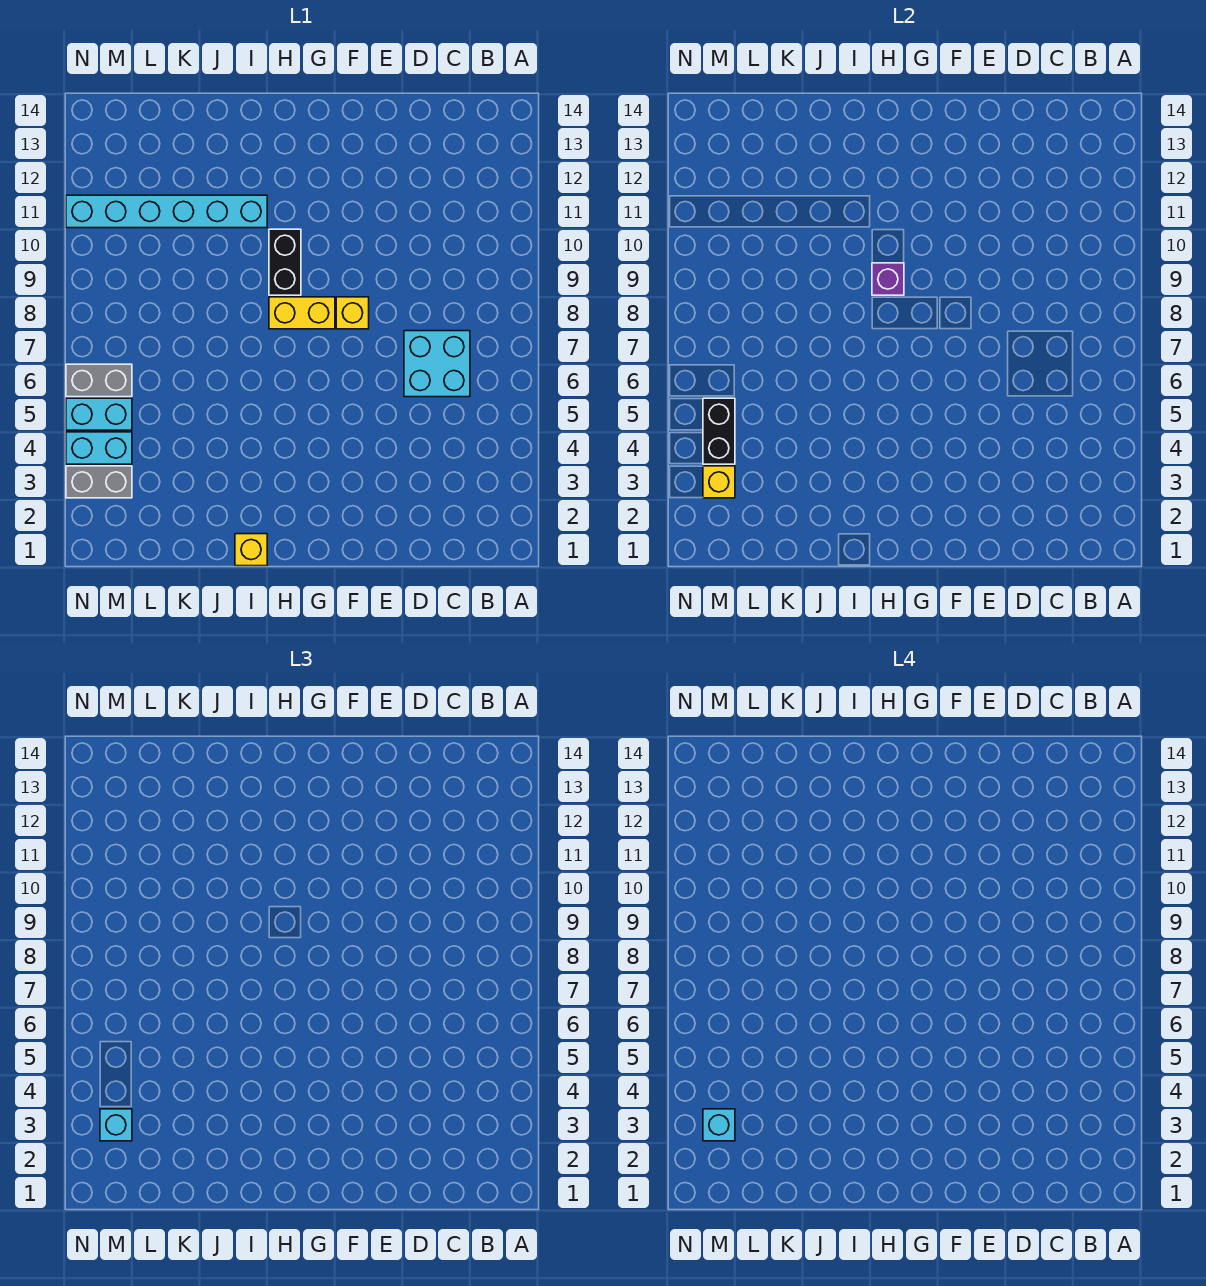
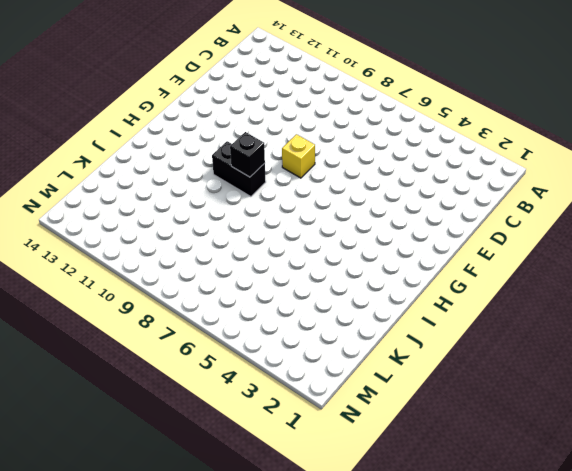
black 1x1 brick [230,132,265,177] -> purple 1x1 brick [872,263,904,295]
none -> cyan 2x2 brick [404,331,470,397]
none -> yellow 1x2 brick [269,297,335,329]
none -> yellow 1x1 brick [235,534,267,566]

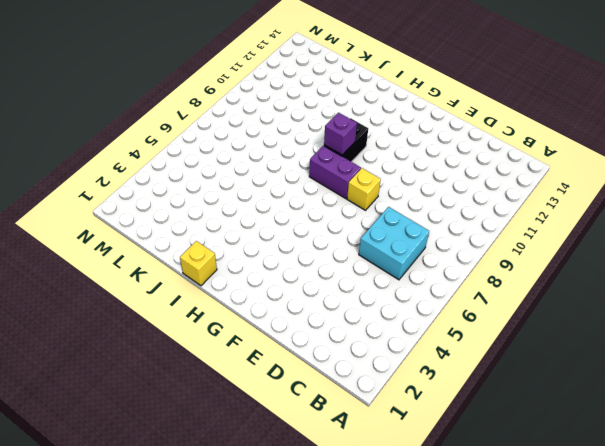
purple 1x2 brick [309,146,361,199] -> yellow 1x2 brick [269,297,335,329]
none -> cyan 1x6 brick [66,195,267,228]
none -> grey 1x2 brick [66,466,132,498]
none -> cyan 1x2 brick [66,432,132,464]

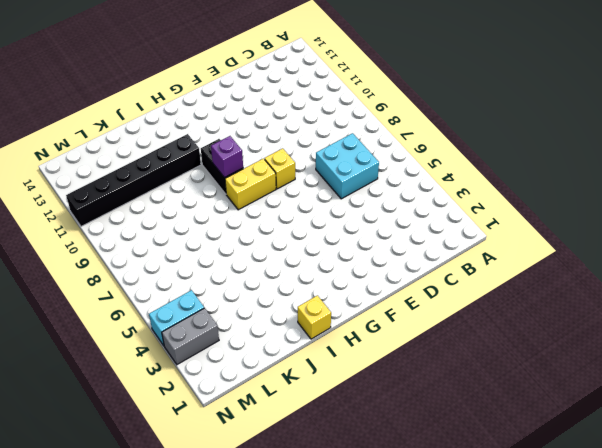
black 1x6 brick [66,134,201,226] -> cyan 1x6 brick [66,195,267,228]
none -> cyan 1x2 brick [66,398,132,430]
none -> grey 1x2 brick [66,364,132,397]
none -> yellow 1x1 brick [703,466,735,498]

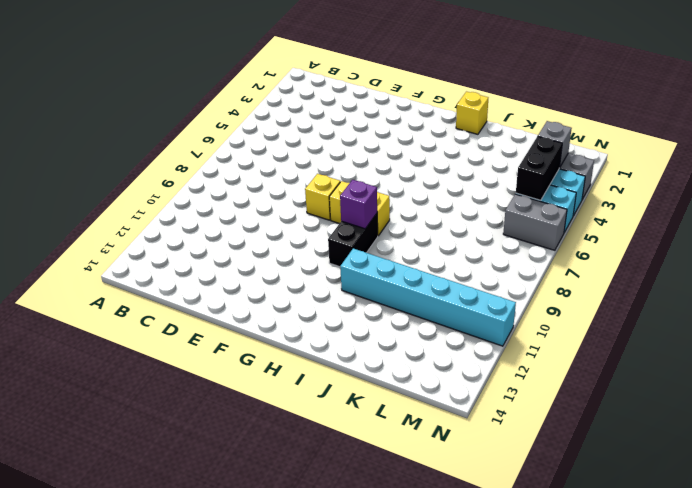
grey 1x1 brick [538,121,572,166] -> yellow 1x1 brick [703,466,735,498]
none -> cyan 2x2 brick [404,331,470,397]
none -> cyan 1x1 brick [100,1109,132,1141]
none -> cyan 1x1 brick [703,1109,735,1141]

